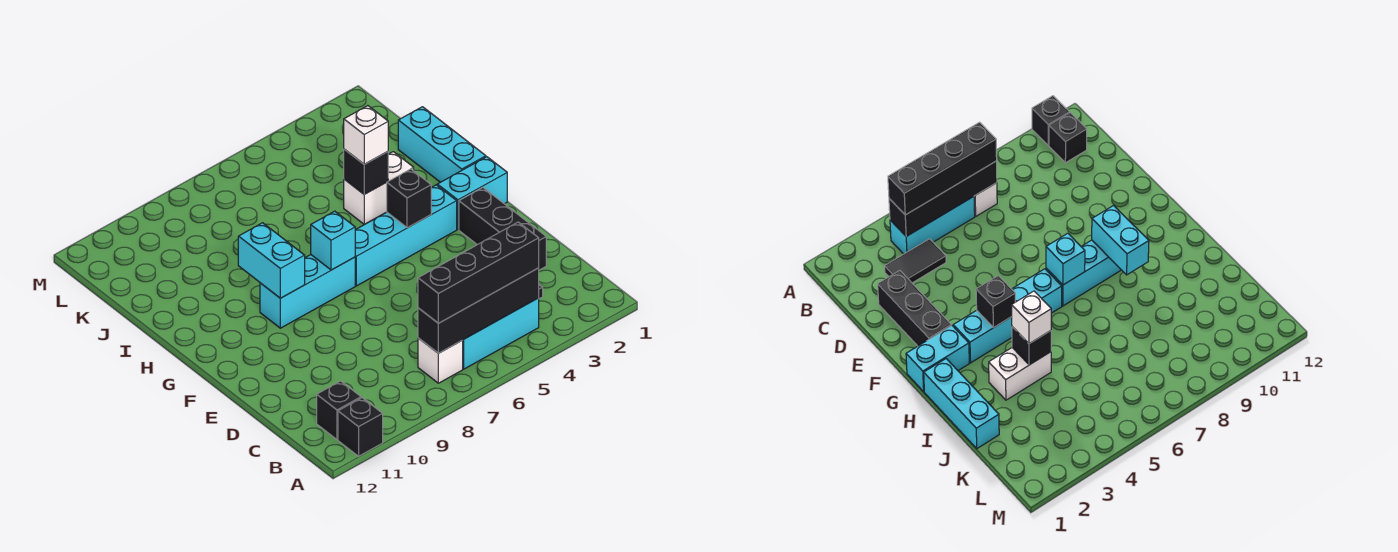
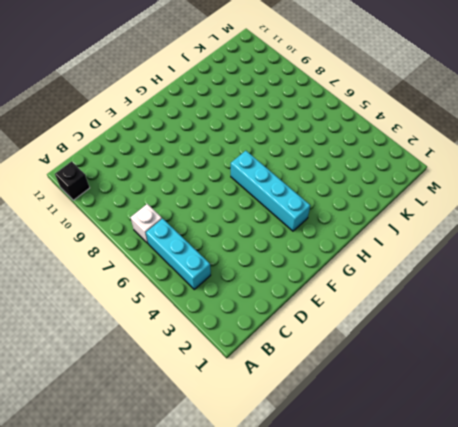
none -> black 1x1 brick [317,381,361,440]
none -> black 1x2 tile [885,239,946,283]
none -> black 1x3 brick [459,188,546,270]

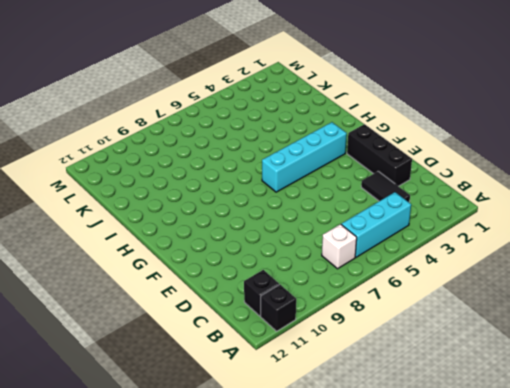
black 1x2 tile [361,171,410,202] -> black 1x2 tile turned to [885,239,946,283]
none -> cyan 1x2 brick [437,157,507,229]
none -> cyan 1x3 brick [260,255,355,328]
none -> cyan 1x3 brick [398,107,486,182]

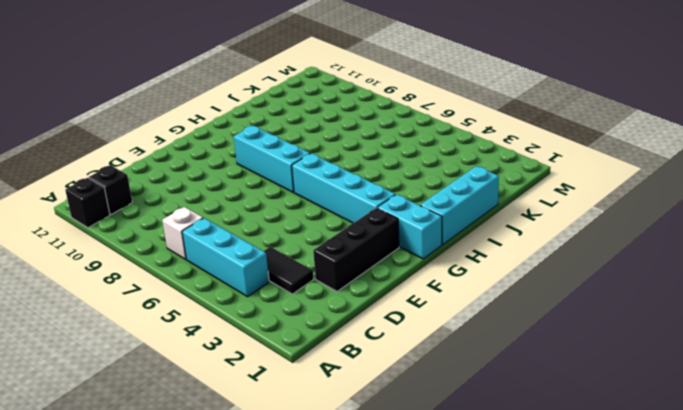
none -> white 1x2 brick [344,152,414,224]
none -> black 1x4 brick [418,268,539,353]
none -> black 1x1 brick [387,169,431,228]

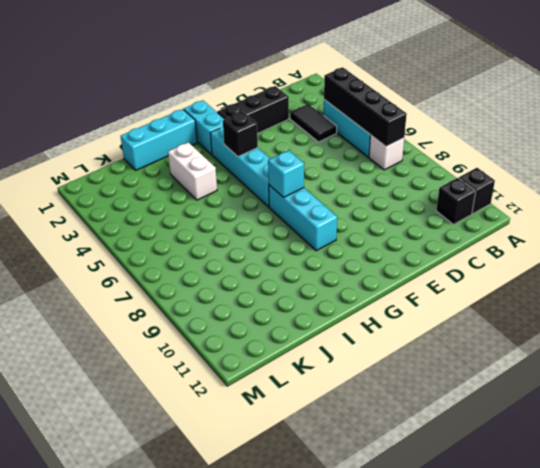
none -> cyan 1x2 brick [238,223,305,298]
none -> black 1x1 brick [344,149,388,194]
none -> black 1x4 brick [418,222,539,323]

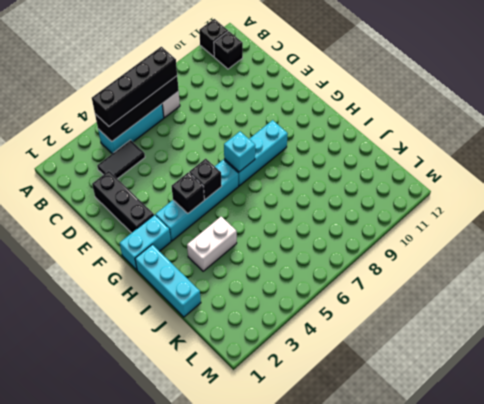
black 1x1 brick [189,159,222,200] -> black 1x1 brick moved to [344,149,388,194]
none -> cyan 1x2 brick [238,223,305,298]
none -> white 1x1 brick [344,106,388,164]

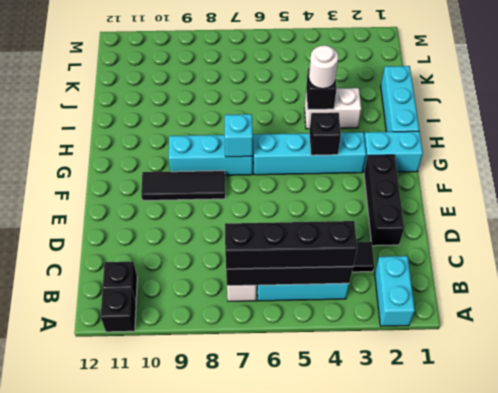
cyan 1x2 brick [375,256,415,326] -> cyan 1x2 brick moved to [238,223,305,298]
black 1x3 tile [141,171,225,200] -> none
white 1x1 round brick [309,45,338,89] -> white 1x1 brick [344,106,388,164]

